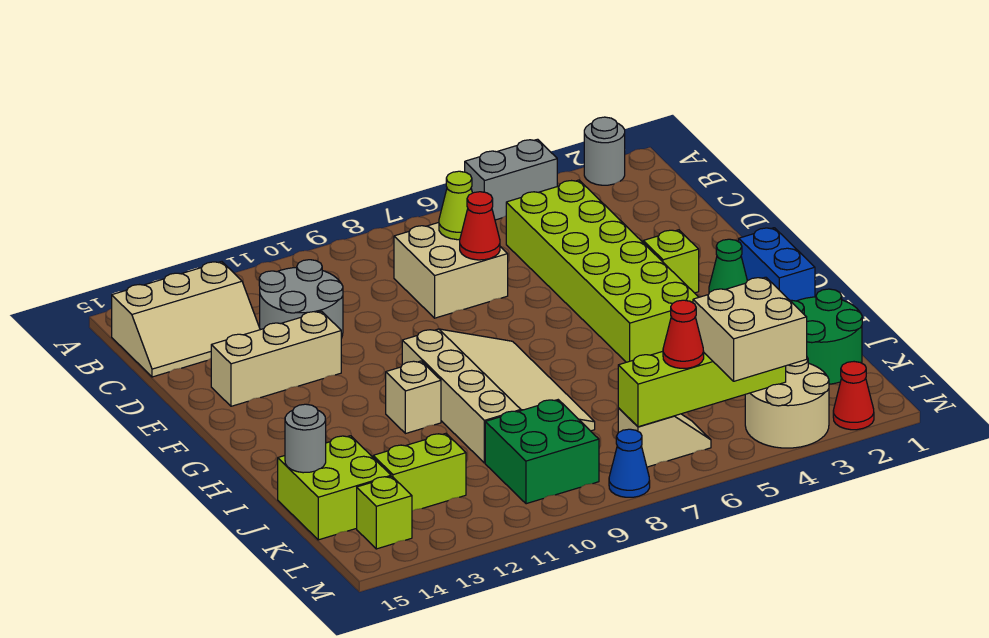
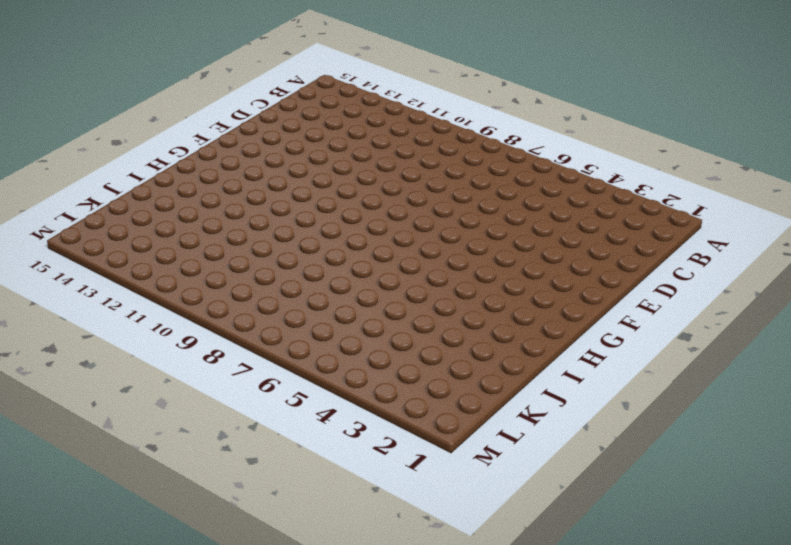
none -> grey 1x1 round brick [584,117,625,185]
none -> grey 1x2 brick [465,139,557,220]
none -> tan 2x3 slope [112,262,260,377]

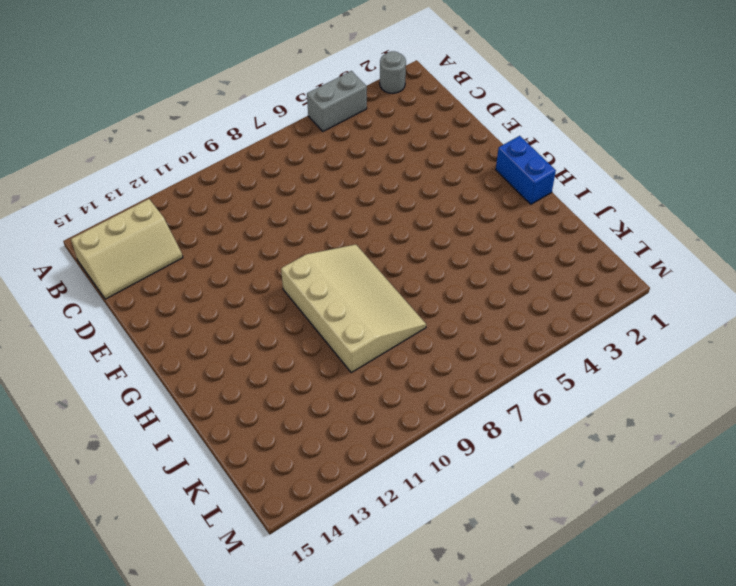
none -> lime 2x6 brick [506,180,699,362]
none -> tan 2x2 brick [394,223,508,318]
none -> grey 2x2 round brick [259,260,343,338]

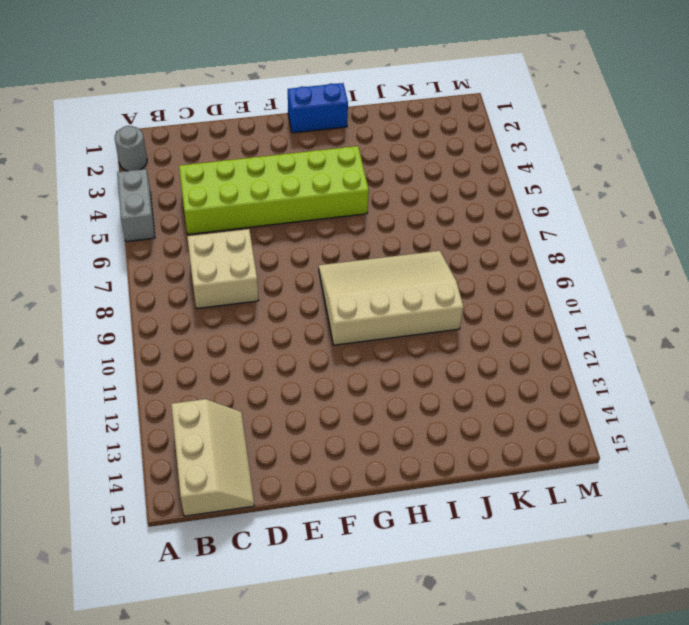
none -> grey 2x2 round brick [259,260,343,338]
none -> tan 1x3 brick [211,311,341,406]
none -> lime 1x1 brick [643,230,699,293]

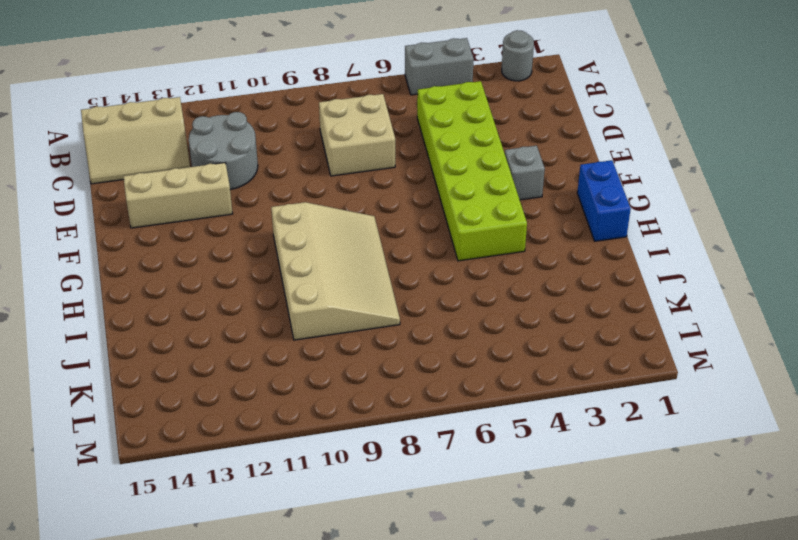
grey 1x1 brick [505,146,545,200] -> lime 1x1 brick [643,230,699,293]
none -> green 1x1 cone [709,239,747,293]
none -> tan 1x1 brick [386,361,441,434]
none -> green 2x2 round brick [791,289,862,384]

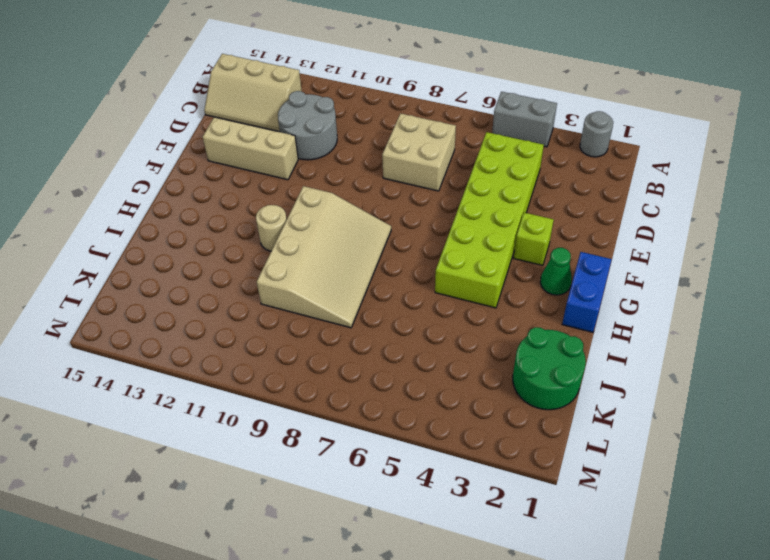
tan 1x1 round brick [256,205,287,251] -> tan 1x1 brick [386,361,441,434]
none -> lime 2x2 brick [278,436,391,540]
none -> green 2x2 brick [485,400,599,504]
none -> lime 1x2 brick [373,434,466,511]

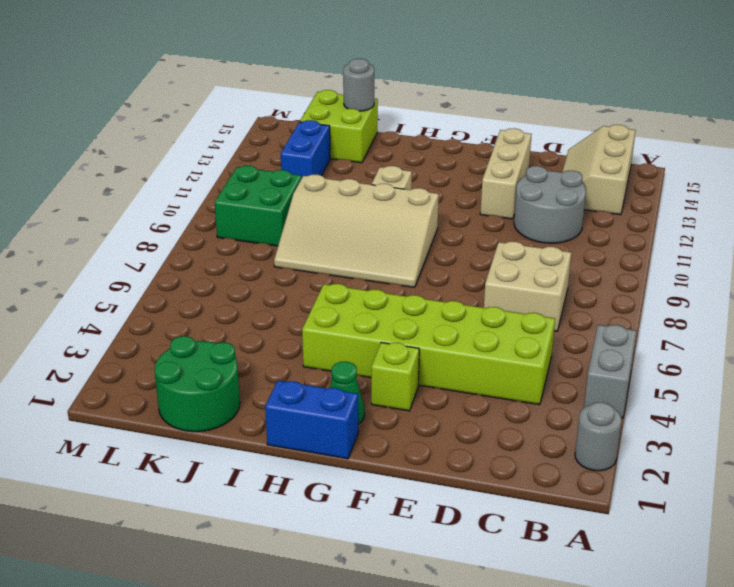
blue 1x2 brick [281,120,330,177] -> lime 1x2 brick [373,434,466,511]
none -> tan 2x2 round brick [745,358,829,448]
none -> tan 1x2 slope [618,408,711,467]
none -> lime 1x1 brick [357,476,412,549]

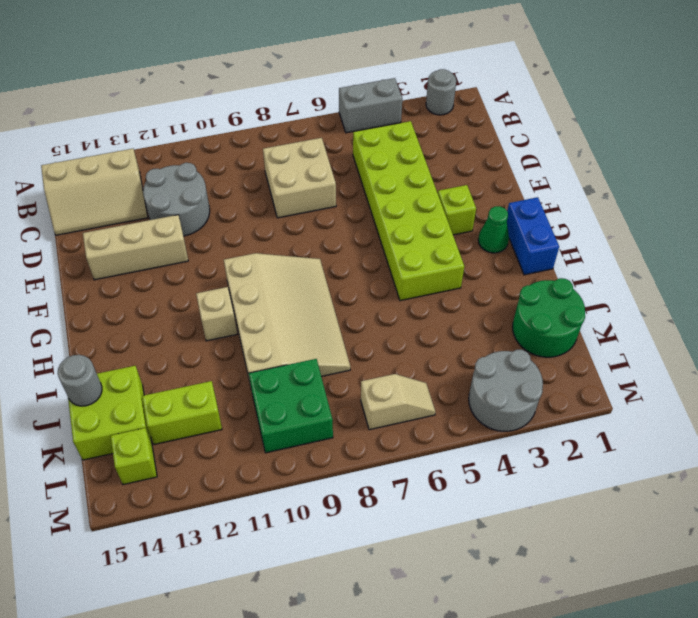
grey 2x2 round brick [469,350,543,431] -> tan 2x2 round brick [745,358,829,448]
none -> red 1x1 cone [833,362,874,430]
none -> blue 1x1 cone [609,429,650,497]
none -> lime 1x1 cone [439,171,472,240]

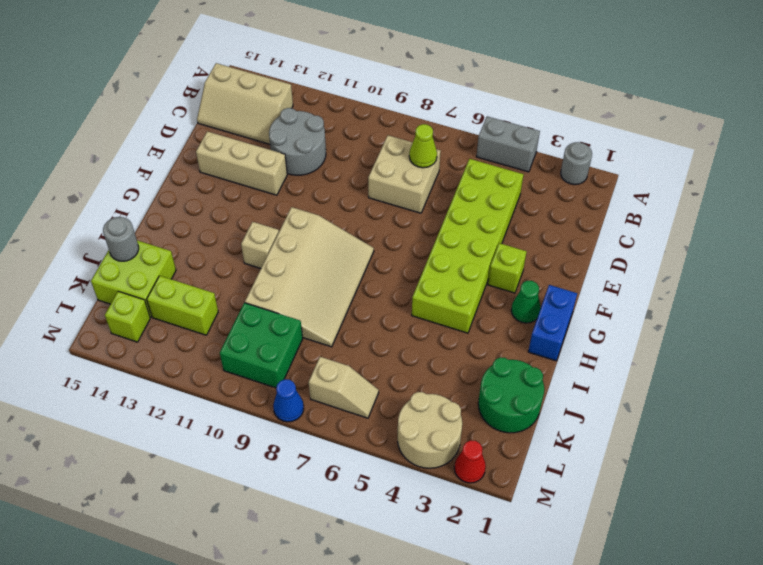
none -> red 1x1 cone [460,192,500,260]
none -> lime 1x4 brick [618,351,786,427]
none -> tan 2x2 brick [693,277,807,381]

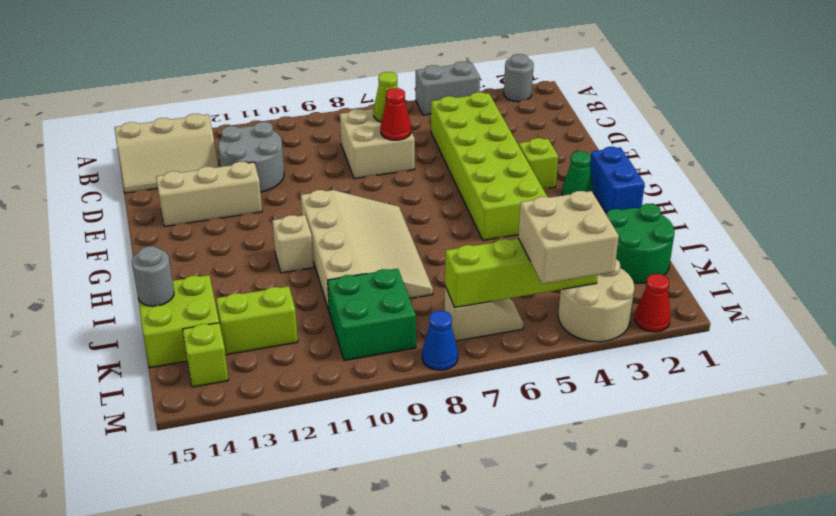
none -> red 1x1 cone [663,300,704,368]

